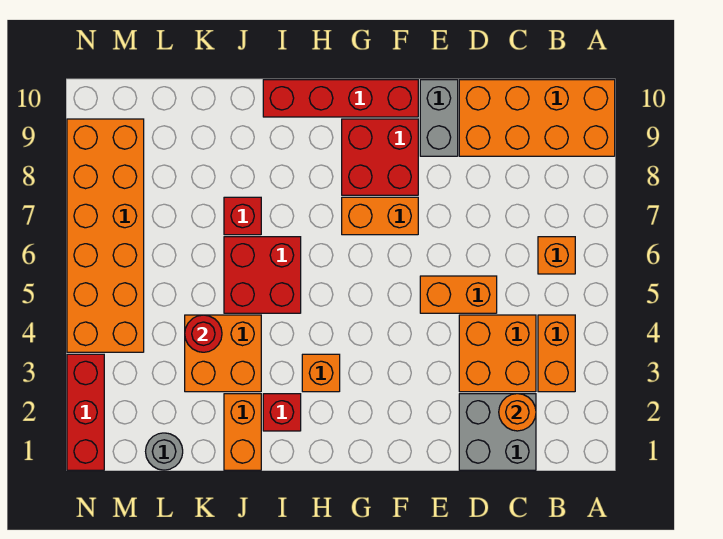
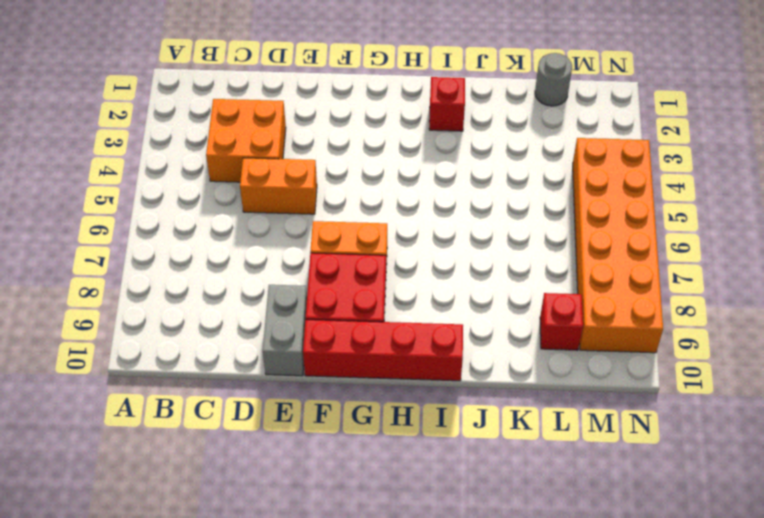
red 1x1 brick [540,293,583,350] -> red 1x1 brick moved to [224,197,261,235]
none -> orange 2x4 brick [459,80,615,156]
none -> orange 1x2 brick [538,315,575,392]
none -> orange 1x1 brick [538,237,575,274]

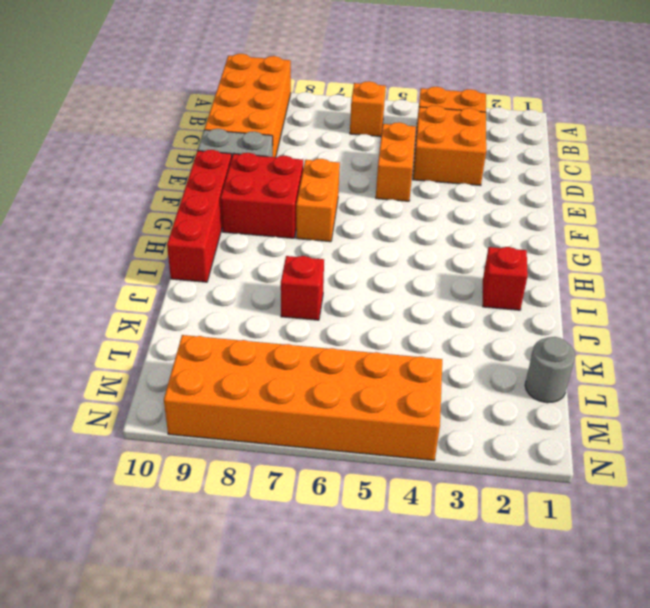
none -> grey 2x2 brick [459,394,536,470]
none -> orange 1x1 brick [302,354,340,392]
none -> red 2x2 brick [224,237,301,313]

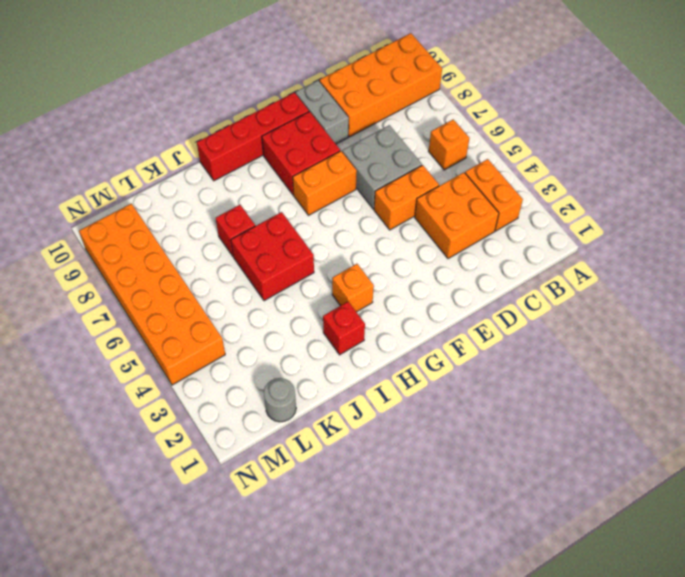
grey 2x2 brick [342,125,422,209] -> grey 2x2 brick moved to [459,394,536,470]
none -> orange 1x2 brick [224,394,261,470]
none -> orange 2x2 brick [185,315,261,392]
none -> red 1x3 brick [67,354,104,470]

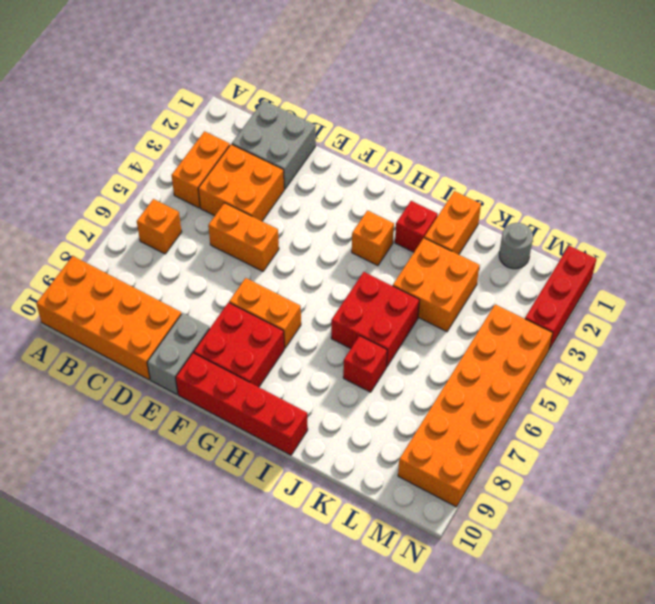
none -> orange 1x1 round brick [499,394,536,431]
none -> red 1x1 round brick [185,315,222,352]

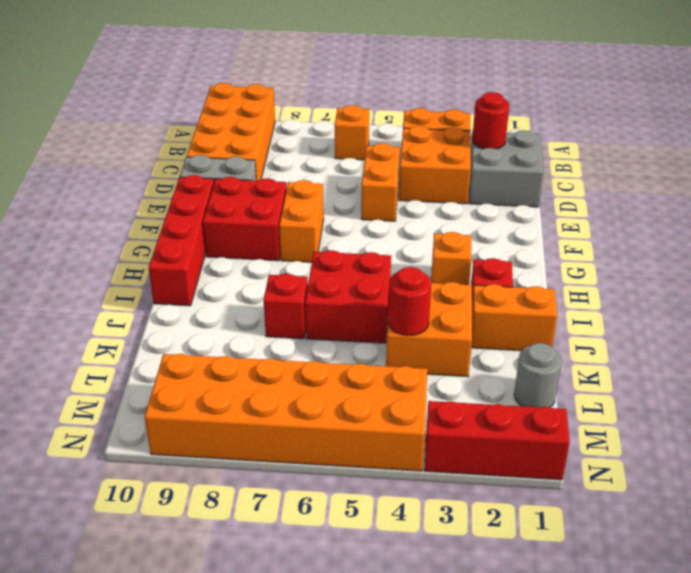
red 1x1 round brick [472,92,509,149] -> orange 1x1 round brick [499,394,536,431]

